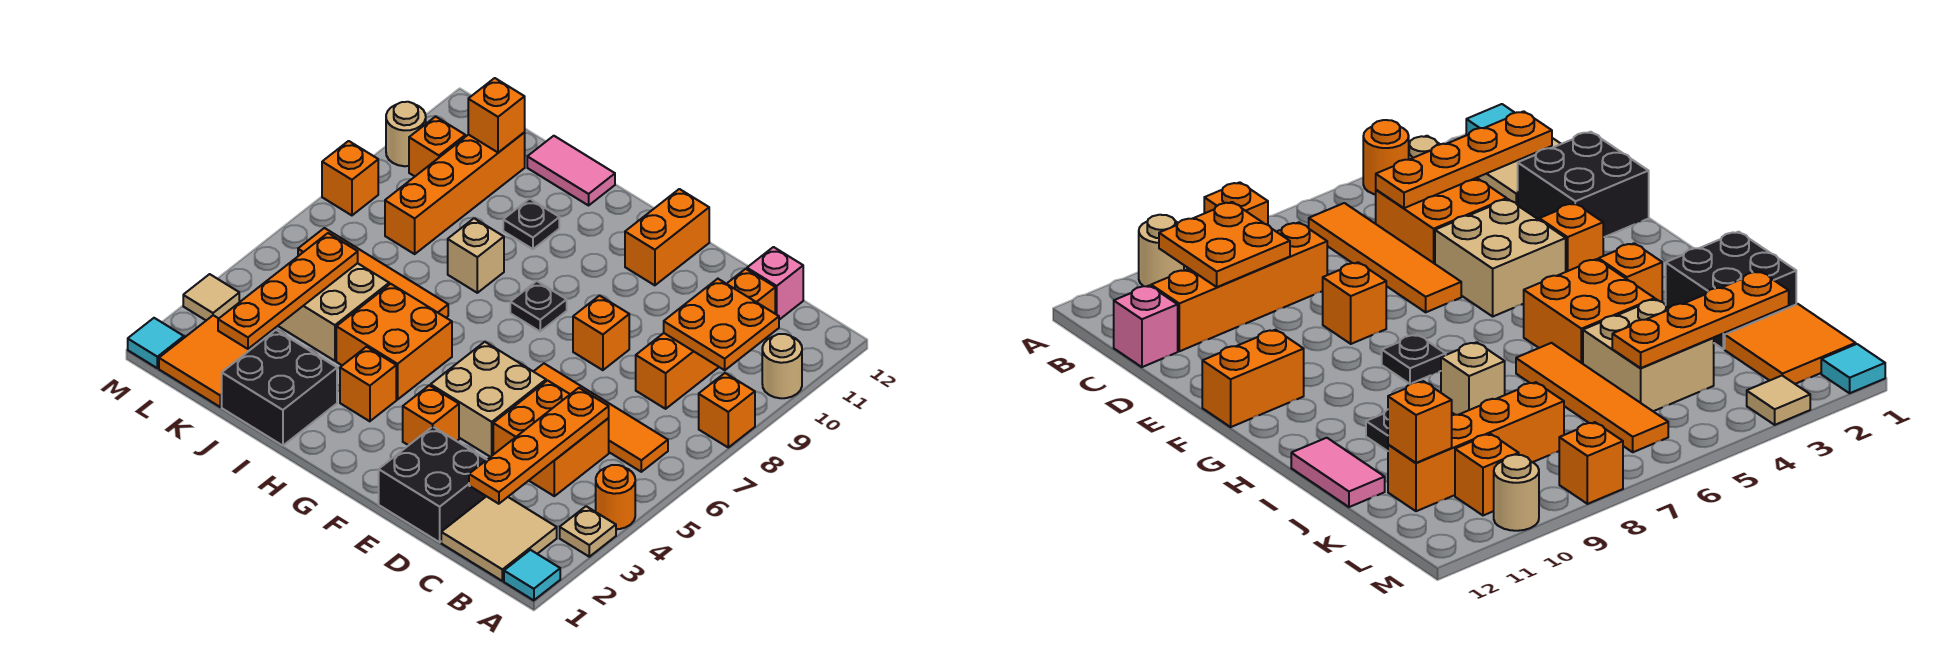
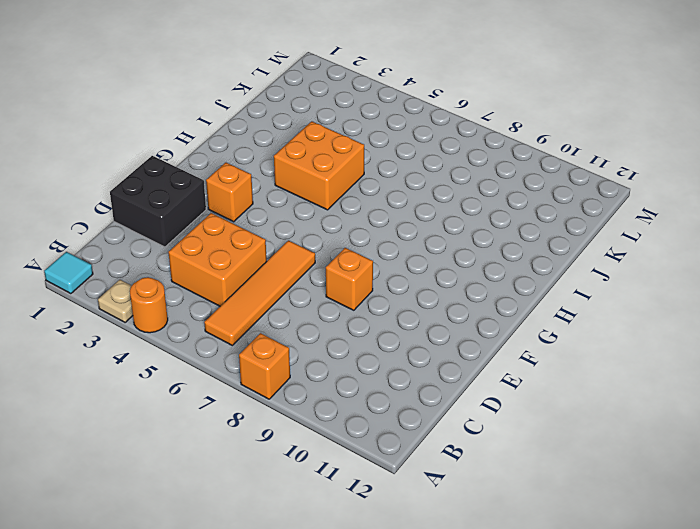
none -> tan 1x1 round brick [762,334,802,398]
none -> tan 2x2 tile [441,496,557,581]
none -> orange 1x4 brick [636,269,775,409]
none -> pink 1x1 brick [747,247,803,320]

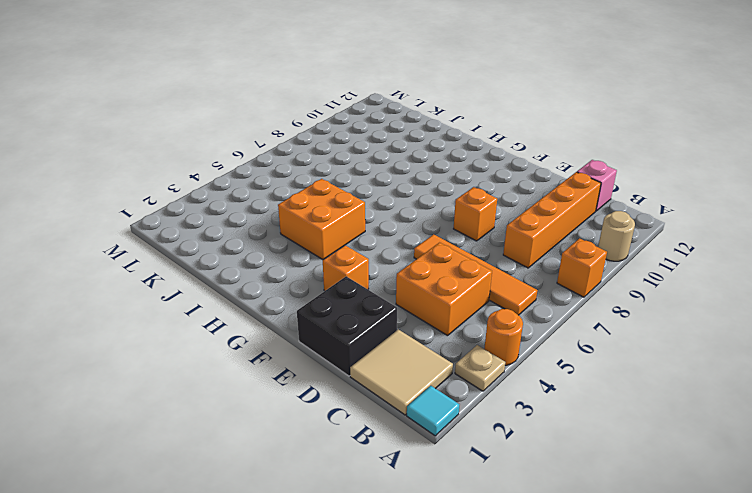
none -> tan 2x2 brick [431,342,546,457]
none -> orange 1x2 brick [625,189,709,285]
none -> black 1x1 plate [510,281,567,331]
none -> orange 1x1 brick [340,347,396,421]

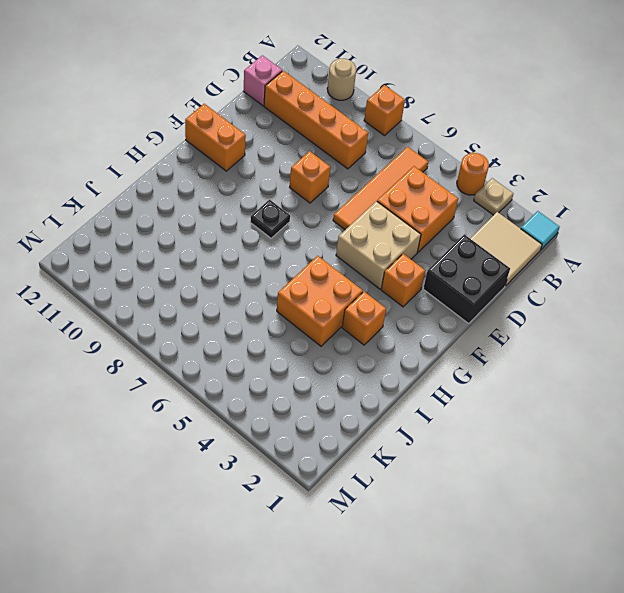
none -> black 2x2 brick [222,330,337,446]
none -> orange 1x4 tile [298,228,448,317]
none -> tan 1x1 brick [448,218,504,293]
none -> black 1x1 plate [503,199,559,249]

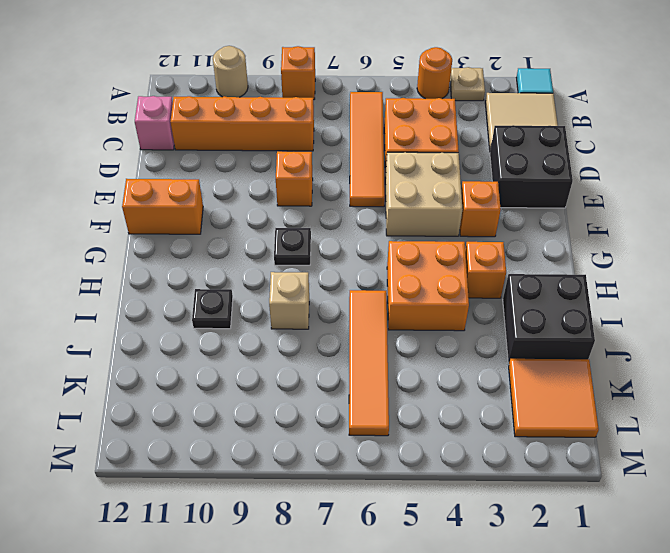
none -> pink 1x2 tile [527,136,615,205]
none -> tan 2x2 brick [278,263,389,361]
none -> orange 1x4 brick [385,133,525,254]
none -> orange 1x1 brick [409,117,465,176]

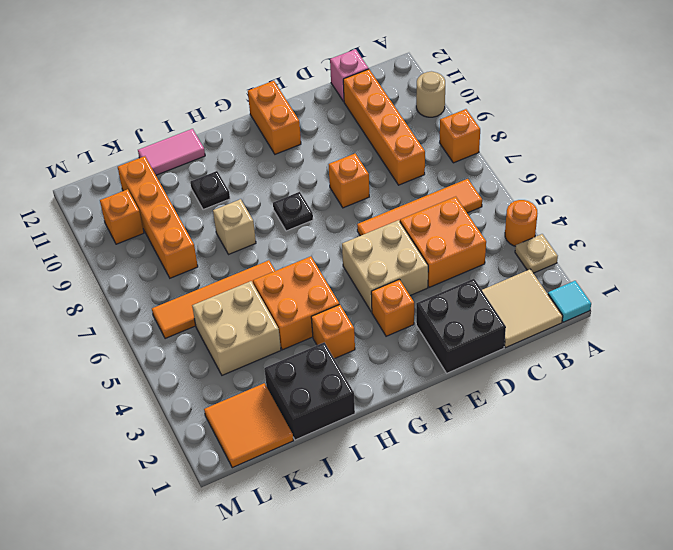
none -> cyan 1x1 tile [128,318,184,368]
none -> tan 1x1 tile [183,274,239,320]
none -> orange 1x1 brick [322,141,378,215]
none -> tan 1x1 round brick [386,102,426,166]

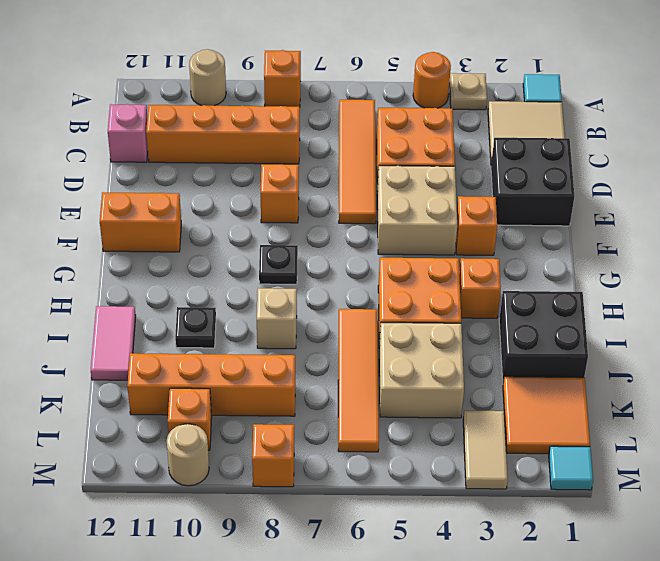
tan 1x2 tile [463,411,508,489] -> tan 1x1 tile [183,274,239,320]
none -> orange 2x2 plate [664,279,779,370]
none -> orange 1x4 plate [469,388,609,504]
none -> orange 1x4 plate [218,233,358,349]
none -> orange 1x1 brick [468,78,525,152]

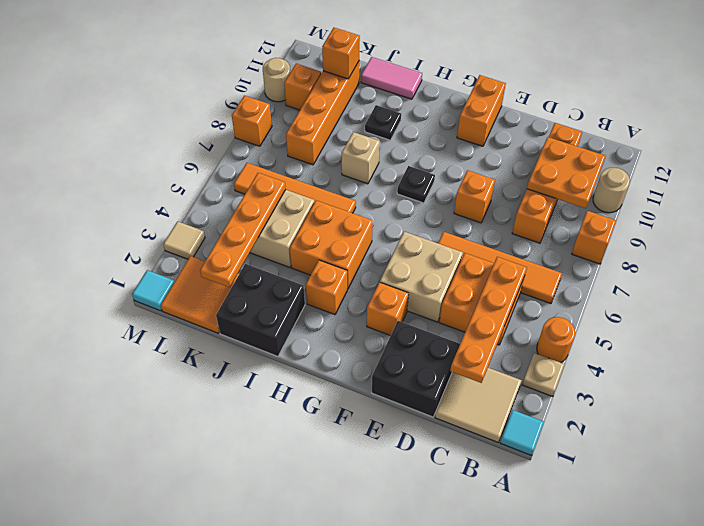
none -> pink 1x1 brick [747,247,803,320]

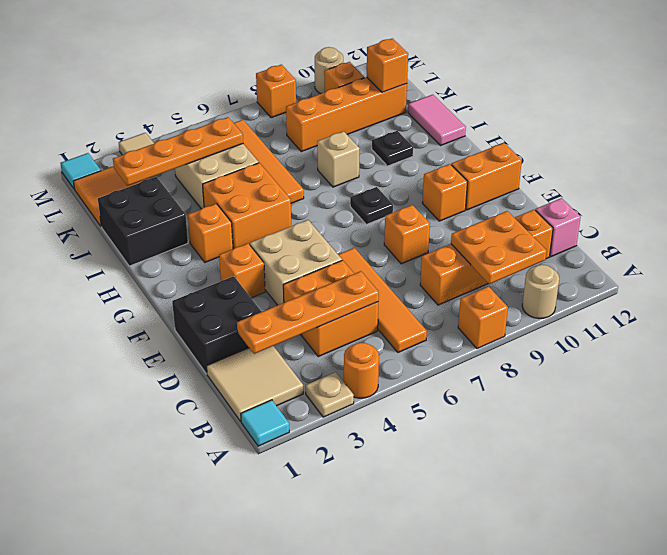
orange 1x1 brick [422,164,467,221] -> none

